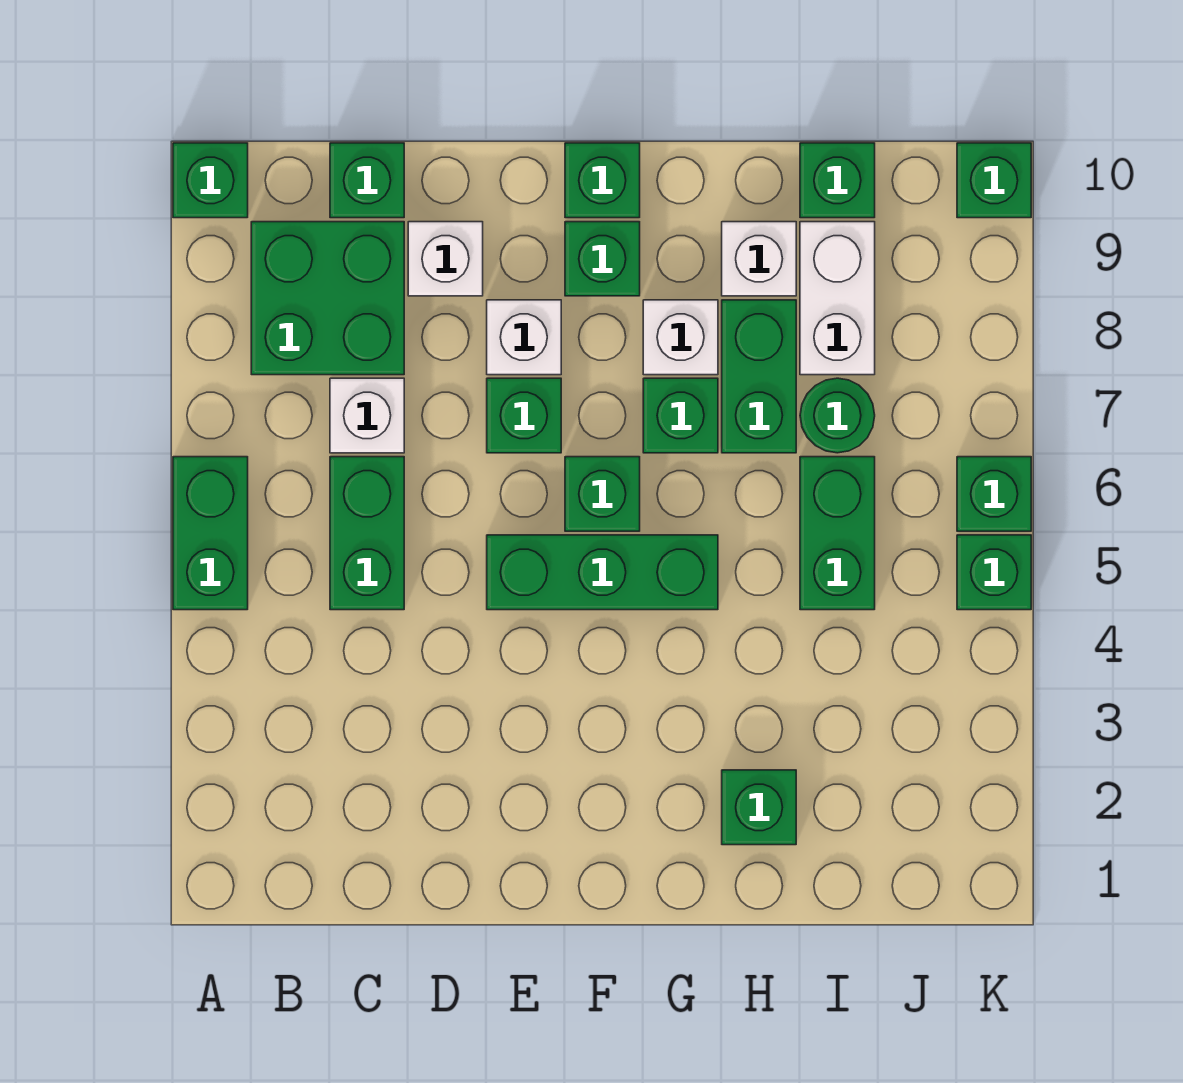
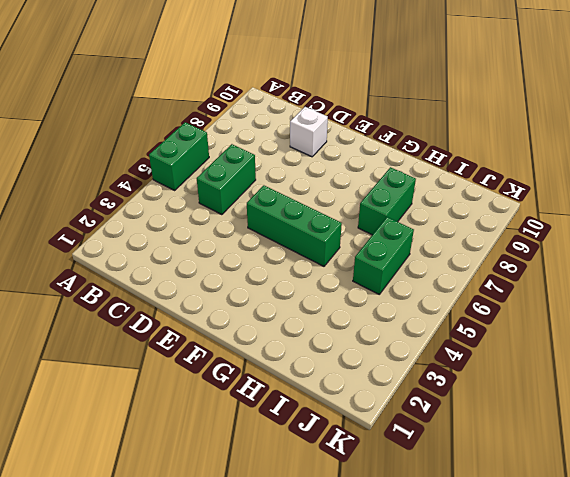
none -> green 1x1 brick [173,143,248,218]
none -> green 2x2 brick [251,222,404,375]
none -> white 1x1 brick [330,378,404,453]

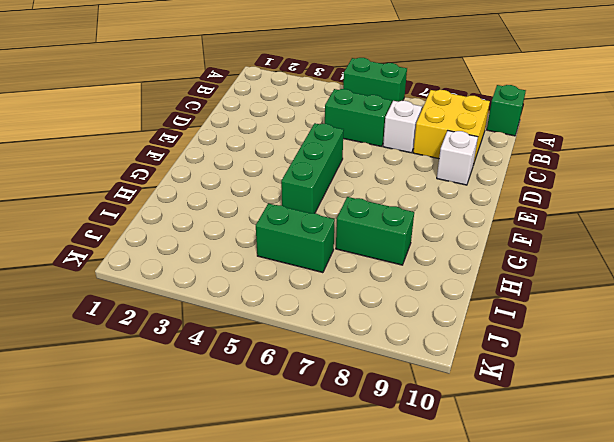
yellow 2x2 brick [413,90,490,162] -> green 2x2 brick [251,222,404,375]
none -> green 1x1 brick [330,143,404,218]
none -> green 1x1 brick [487,378,561,453]
none -> white 1x1 brick [487,300,561,375]

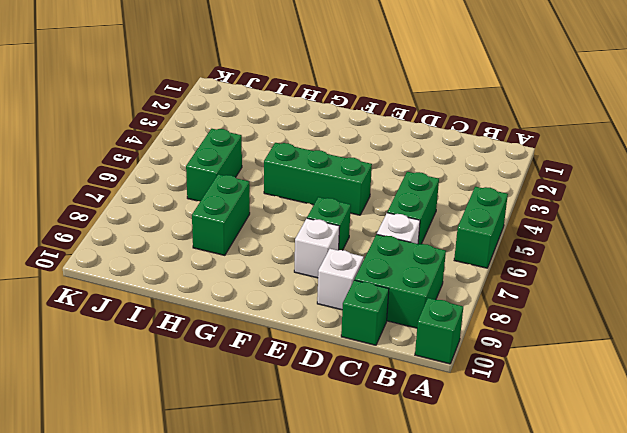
none -> green 1x1 brick [565,457,640,531]
none -> green 1x1 brick [565,222,640,296]
none -> green 1x1 brick [565,143,640,218]

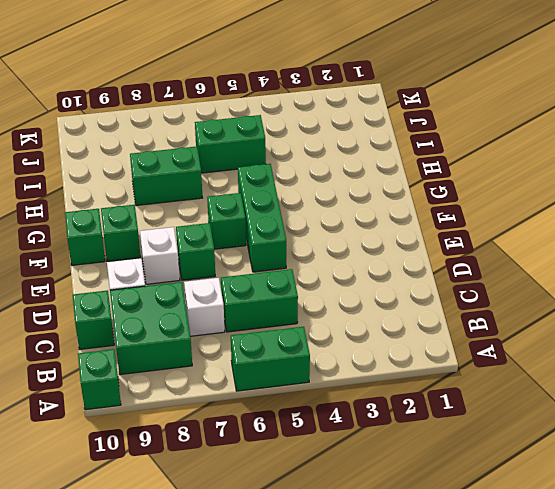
none -> green 1x1 brick [643,378,718,453]
none -> white 1x1 brick [643,300,718,375]
none -> green 1x1 brick [722,770,796,845]

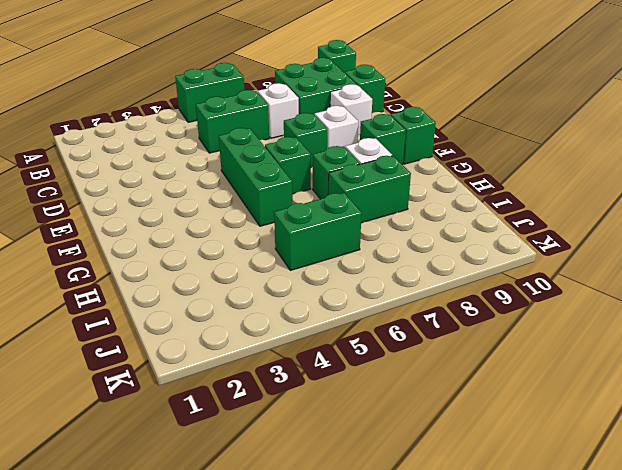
none -> green 1x1 brick [722,770,796,845]
none -> white 1x1 brick [722,222,796,296]
none -> green 1x1 round brick [800,378,875,453]

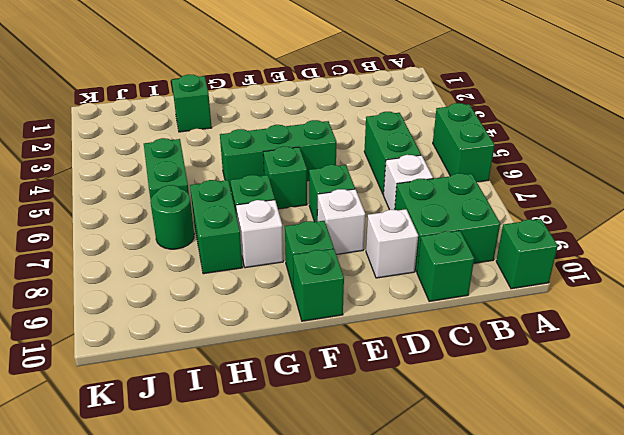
none -> white 1x1 brick [722,222,796,296]
none -> white 1x2 brick [800,222,875,375]
none -> green 1x1 brick [800,143,875,218]

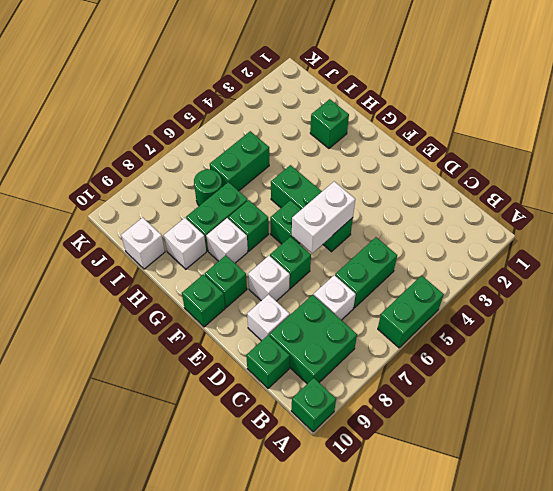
white 1x2 brick [292,181,355,253] -> white 1x2 brick moved to [800,222,875,375]
white 1x1 brick [121,218,165,269] -> green 1x1 brick [800,143,875,218]
none -> green 1x1 brick [957,535,1031,610]
none -> green 1x1 brick [957,457,1031,531]
none -> green 1x1 brick [957,143,1031,218]

